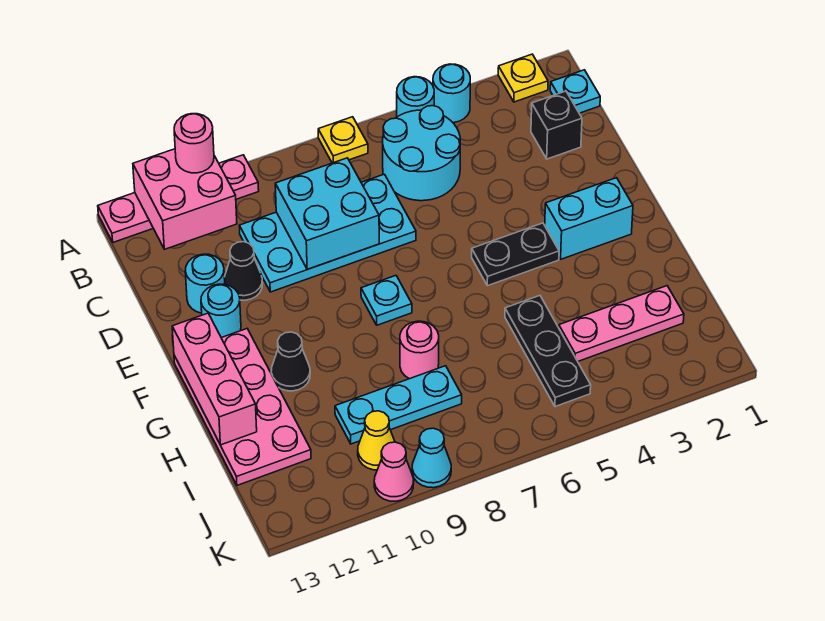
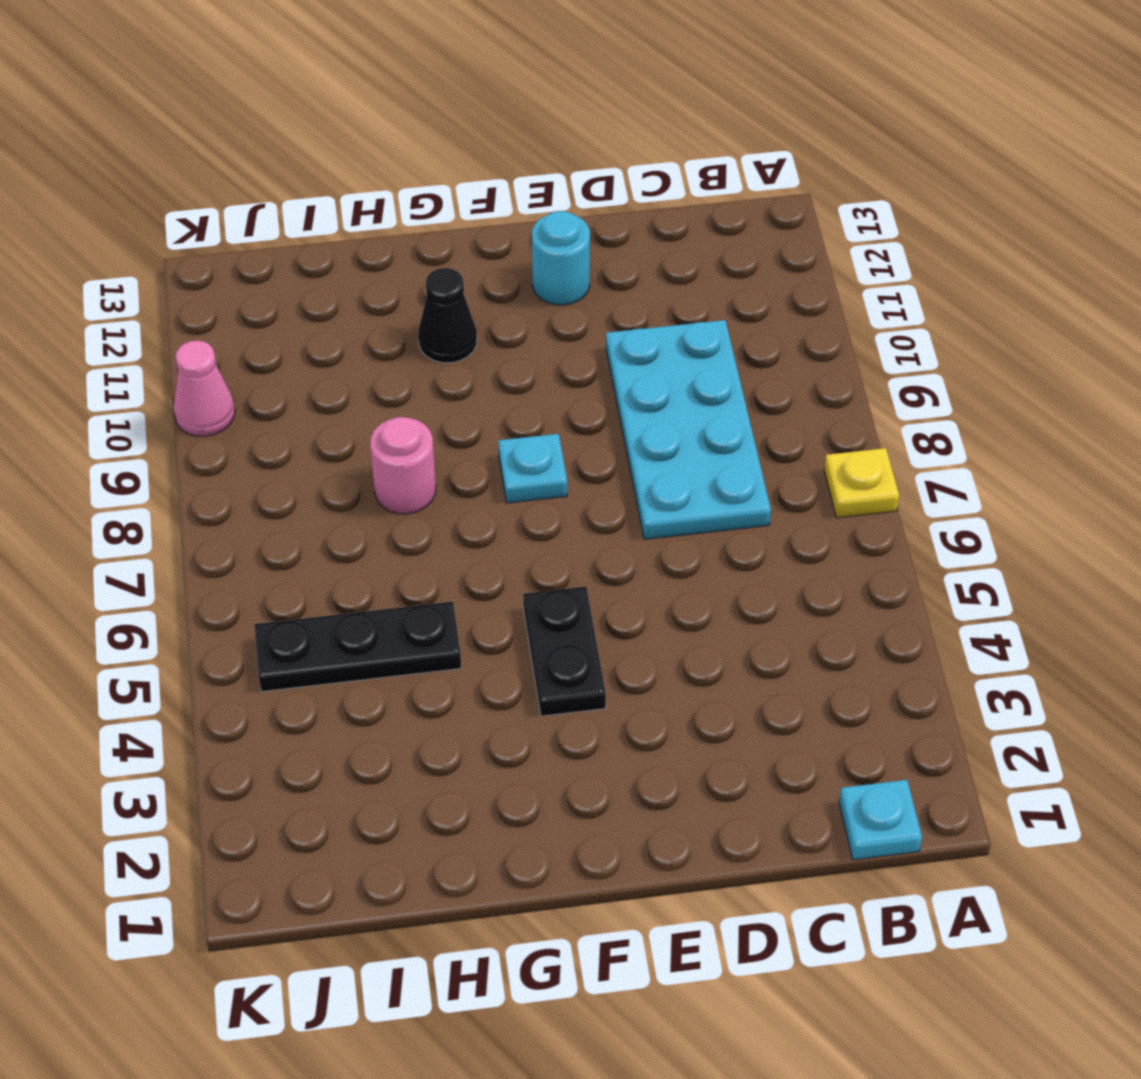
none -> yellow 1x1 plate [498,54,548,102]
none -> cyan 1x1 round brick [433,64,470,123]
none -> cyan 1x1 round brick [397,77,434,117]

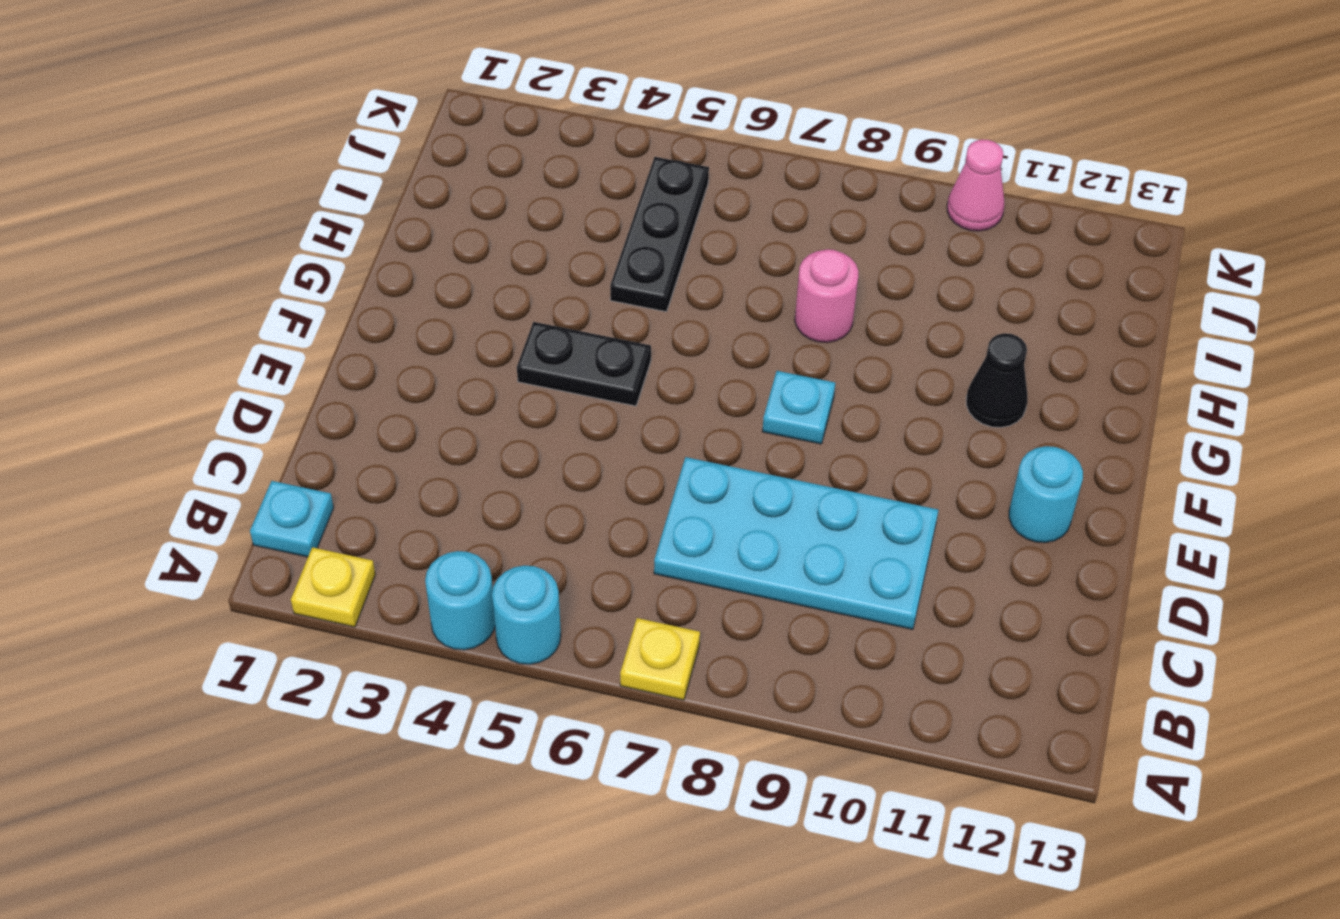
none -> pink 1x4 plate [98,155,259,242]
none -> cyan 2x2 round brick [383,106,460,201]
none -> black 1x1 brick [531,91,582,159]

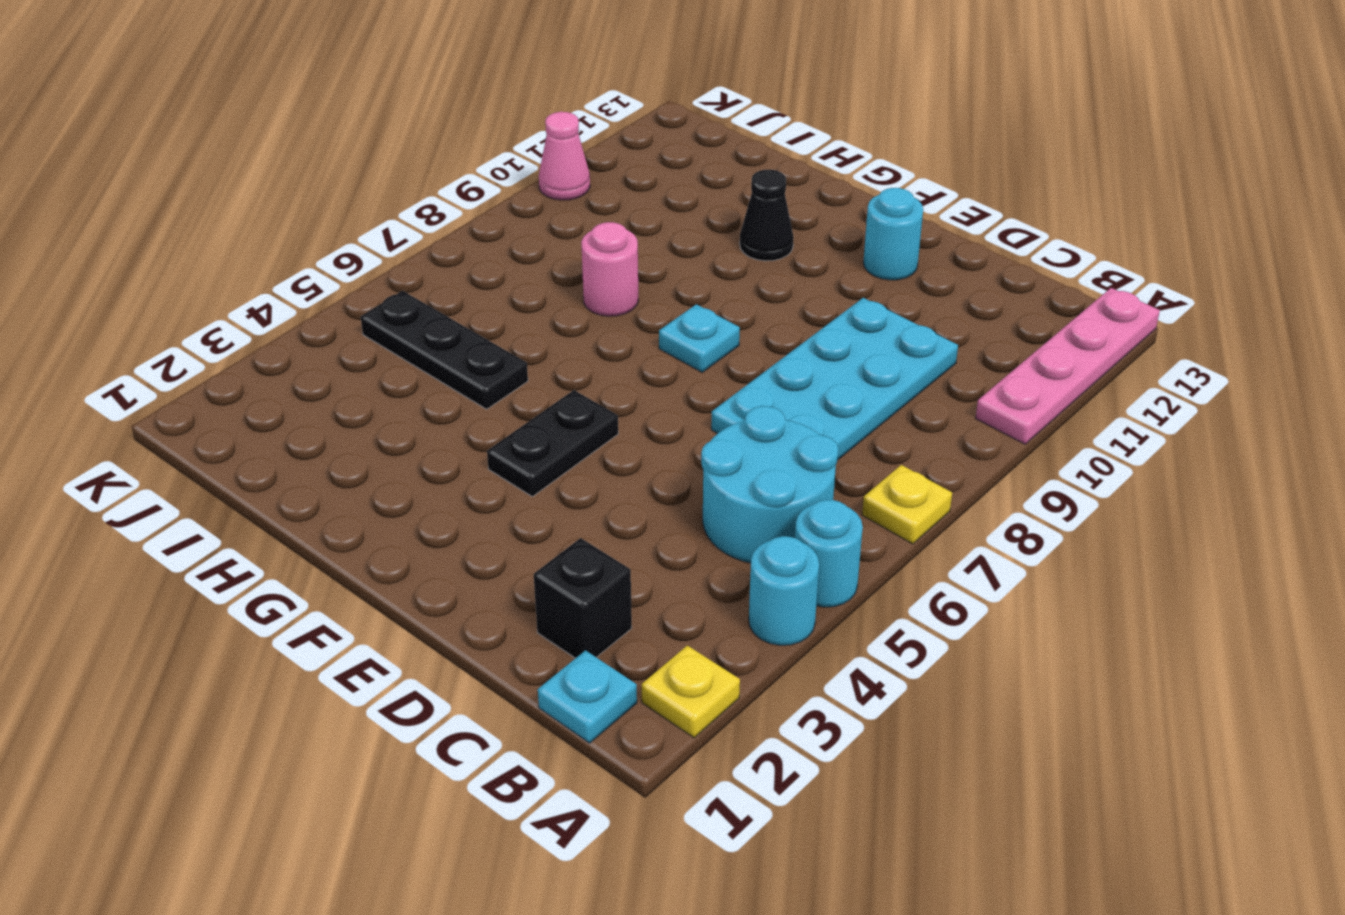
none -> black 1x1 cone [224,242,263,300]
none -> cyan 1x1 round brick [185,254,225,313]
none -> cyan 1x2 brick [545,178,633,259]

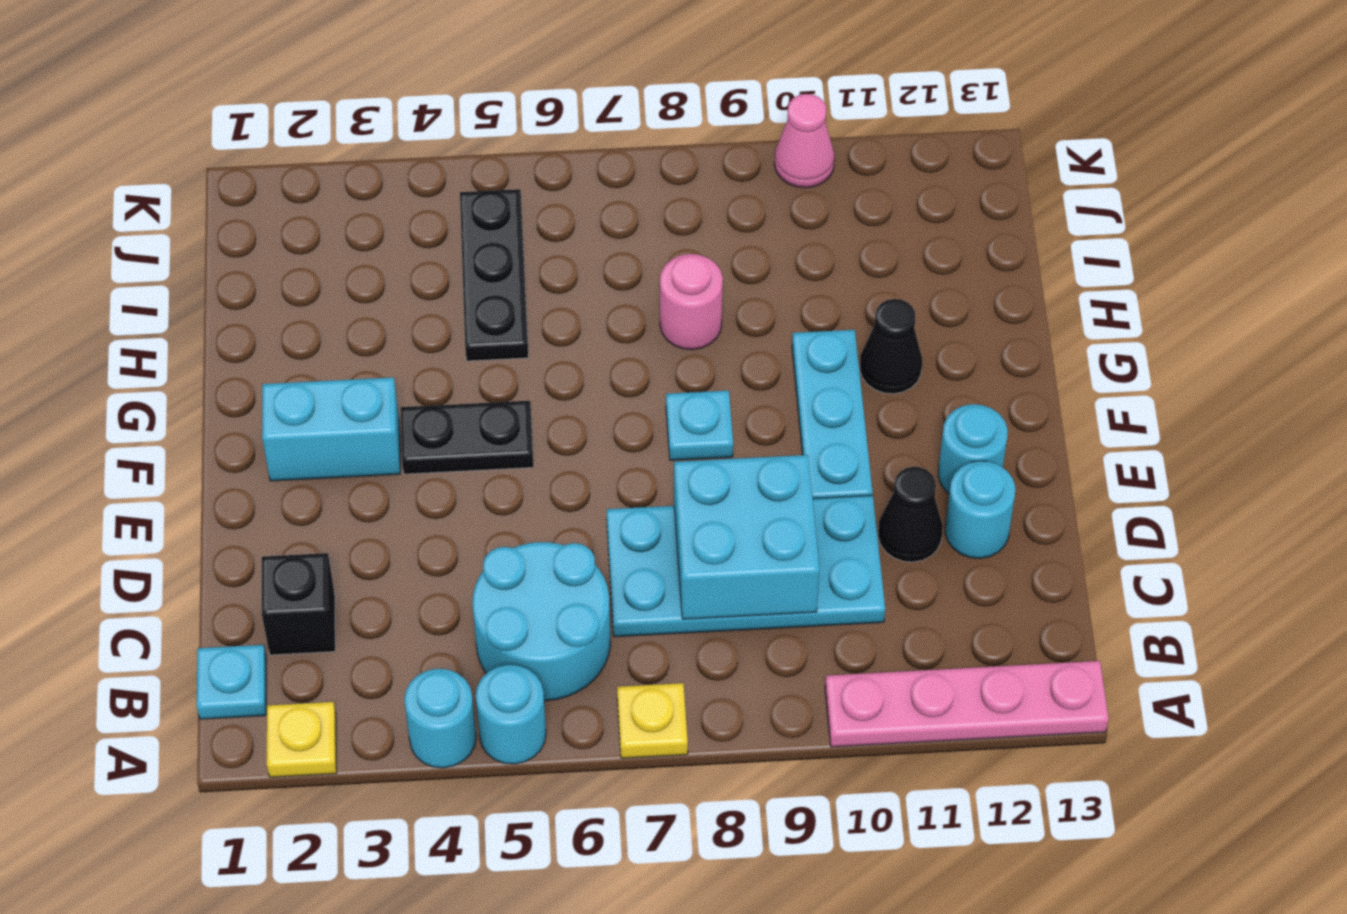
cyan 1x3 plate [792,330,873,499] -> cyan 1x3 plate turned to [335,366,462,444]
none -> pink 2x4 plate [174,329,311,485]
none -> pink 1x3 plate [559,286,684,361]
none -> yellow 1x1 cone [358,411,395,470]

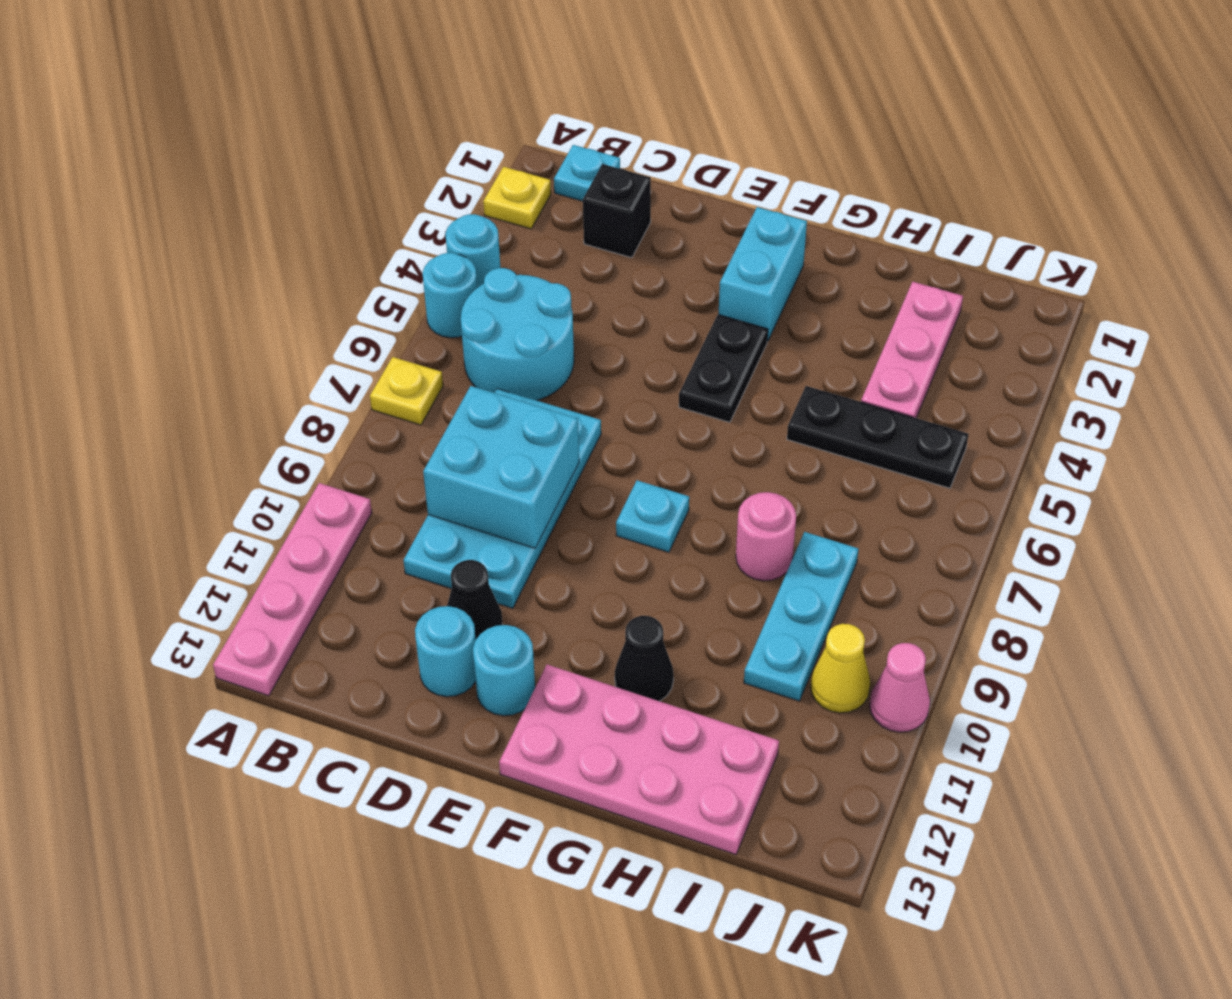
none -> cyan 1x1 cone [412,428,451,488]
none -> pink 2x2 brick [133,149,237,249]
none -> pink 1x3 brick [172,313,257,445]

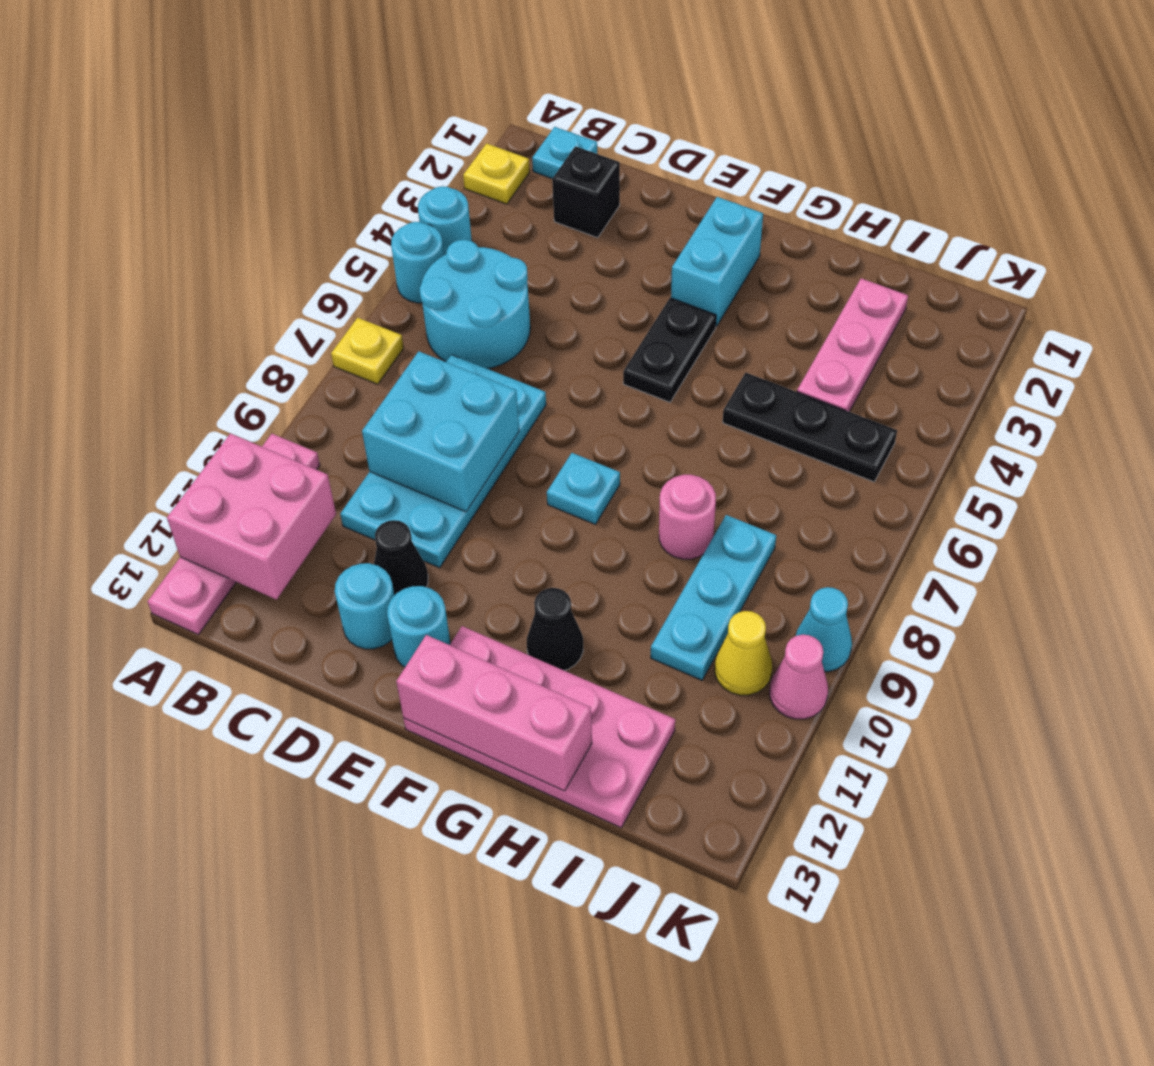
none -> pink 1x1 round brick [174,114,214,173]

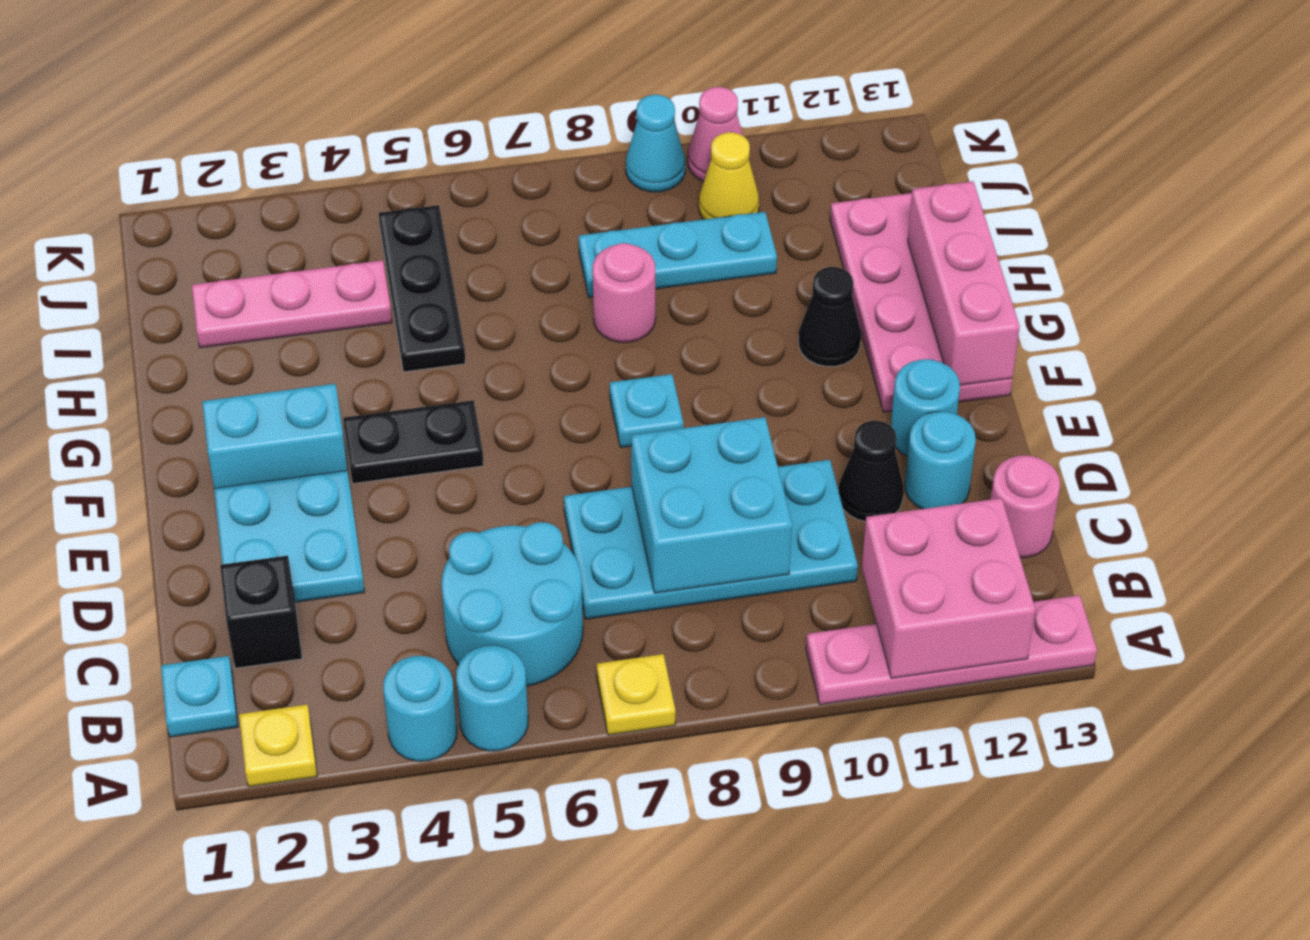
pink 1x1 round brick [991,456,1060,558] -> pink 1x1 round brick moved to [174,114,214,173]
cyan 2x2 plate [214,471,365,602] -> none

